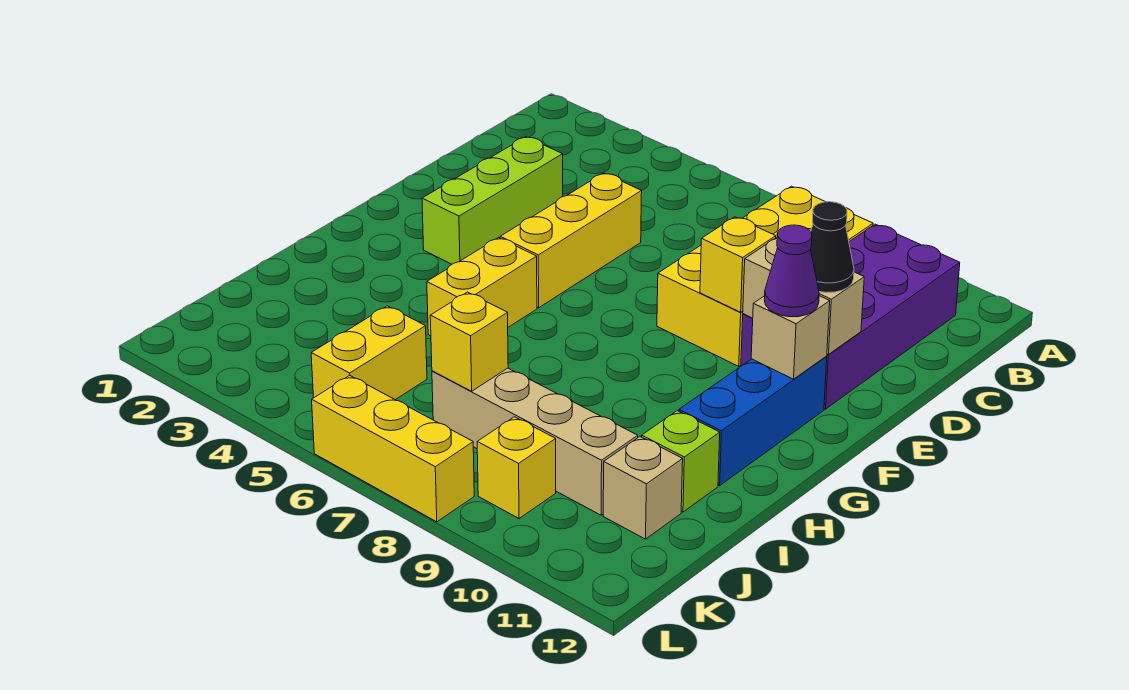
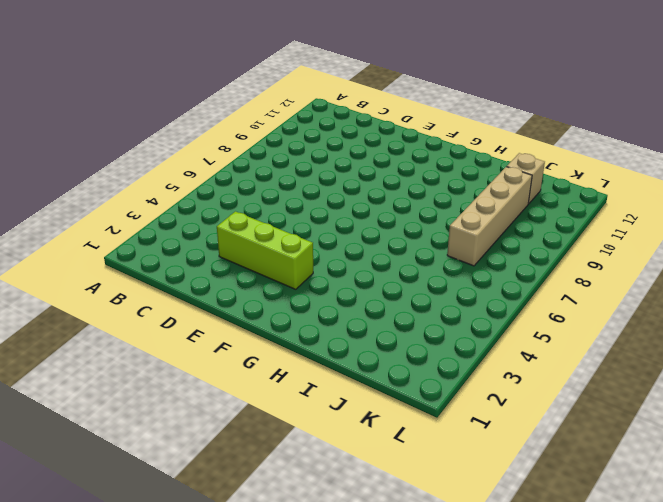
none -> yellow 2x4 brick [657,186,873,366]
none -> purple 2x4 brick [741,224,960,409]
none -> yellow 1x3 brick [500,173,642,308]

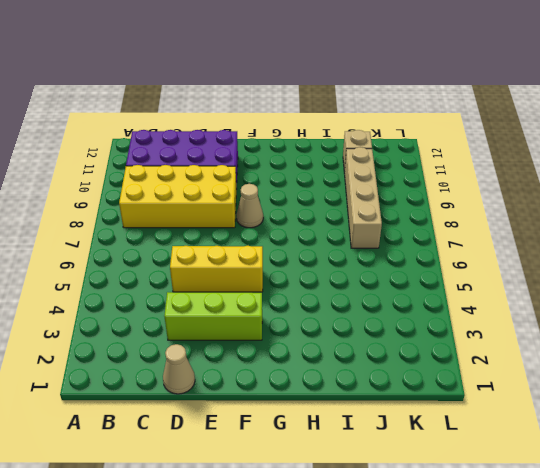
tan 1x1 cone [163,344,195,394] -> none
tan 1x1 cone [236,184,263,228] -> none
none -> blue 1x3 brick [679,357,827,485]
none -> yellow 1x2 brick [427,238,537,336]
none -> lime 1x1 brick [642,411,720,512]

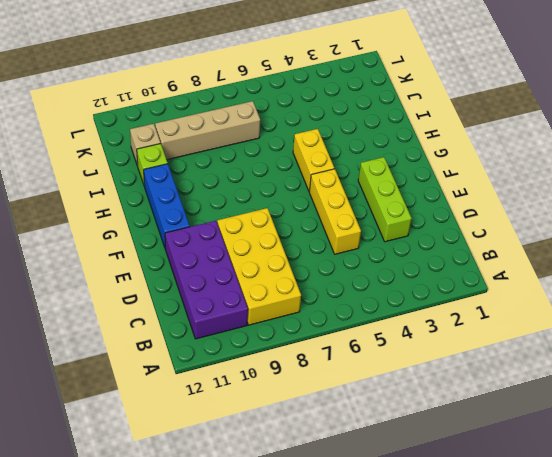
none -> yellow 1x2 brick [311,306,427,400]
none -> yellow 1x1 brick [477,417,556,518]
none -> yellow 1x3 brick [312,376,474,522]

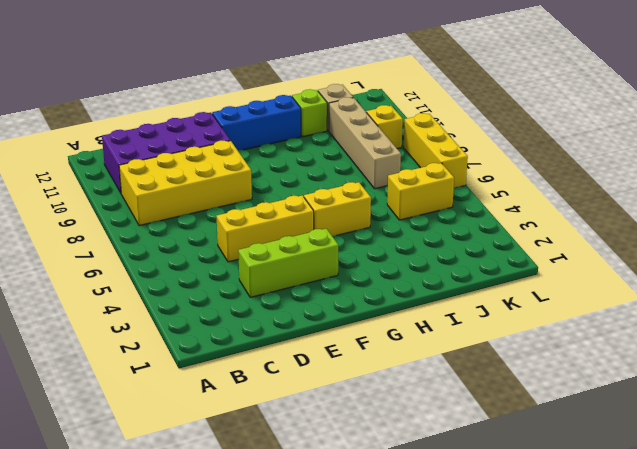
none -> yellow 1x1 brick [700,217,776,312]
none -> tan 1x2 brick [743,238,864,354]
none -> tan 1x1 brick [751,296,830,379]

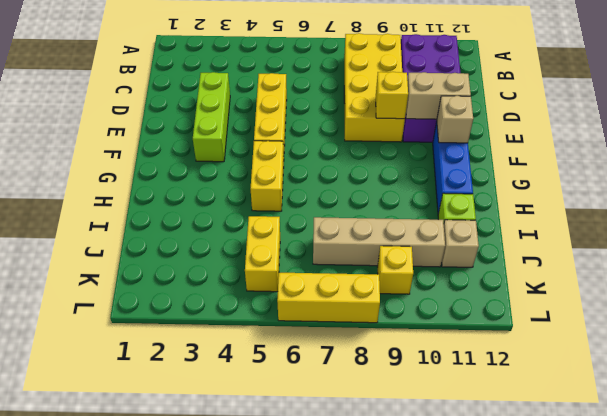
none -> yellow 1x1 brick [430,292,508,391]
none -> black 1x1 cone [811,202,854,293]
none -> purple 1x1 cone [764,225,819,317]

